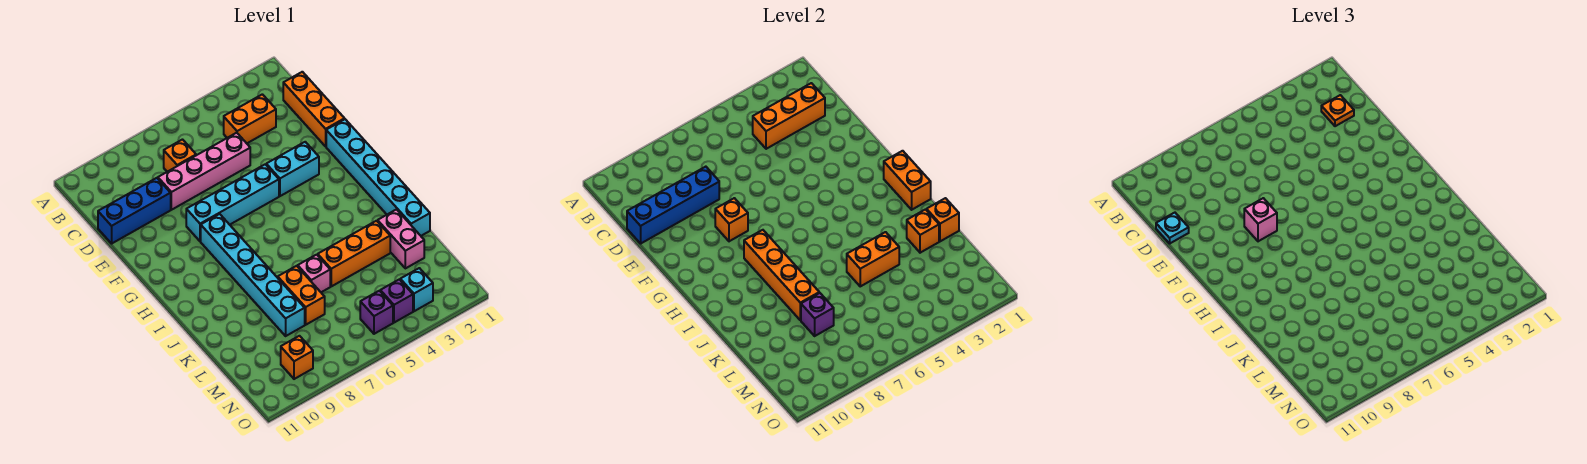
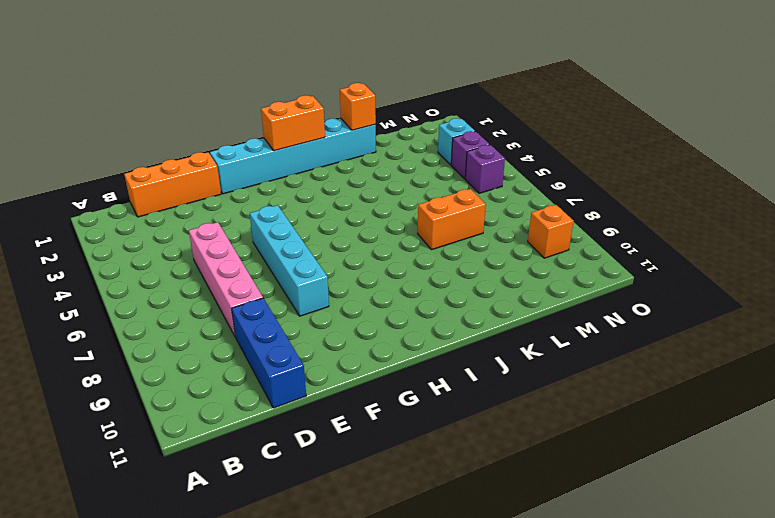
none -> orange 1x2 brick [224,94,276,143]
none -> orange 1x1 brick [164,140,196,172]
none -> cyan 1x2 brick [266,142,319,196]

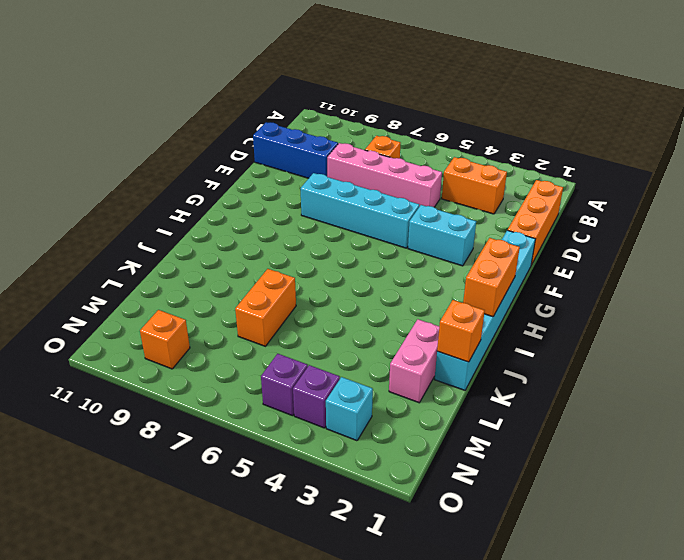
none -> cyan 1x6 brick [201,214,305,336]
none -> orange 1x3 brick [318,221,390,286]
none -> pink 1x1 brick [298,255,330,292]

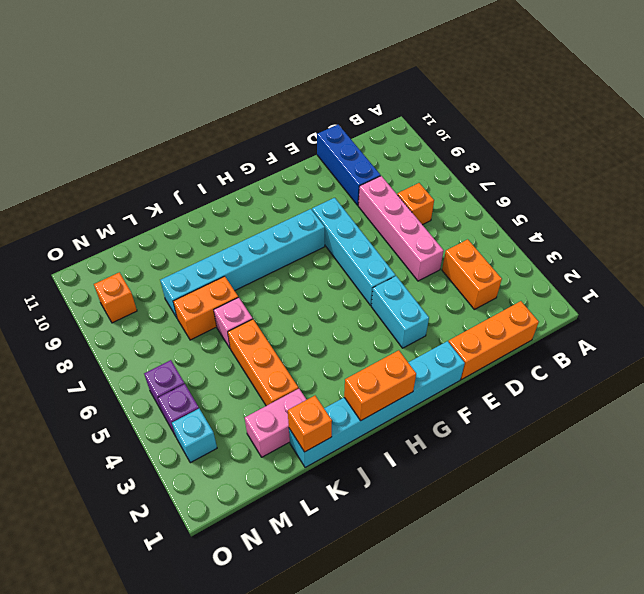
none -> orange 1x3 brick [753,83,825,149]
none -> blue 1x4 brick [627,167,719,243]
none -> orange 1x1 brick [715,198,748,241]

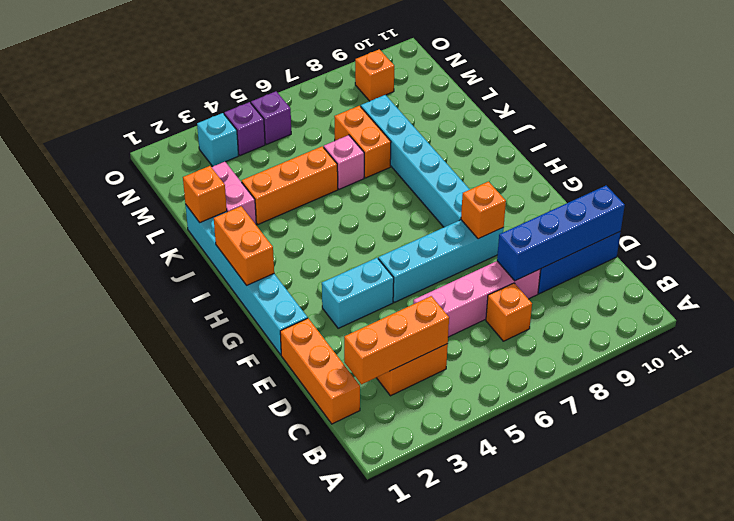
none -> orange 1x4 brick [744,230,819,320]
none -> orange 1x1 brick [907,210,939,253]
none -> orange 1x2 brick [847,232,899,286]

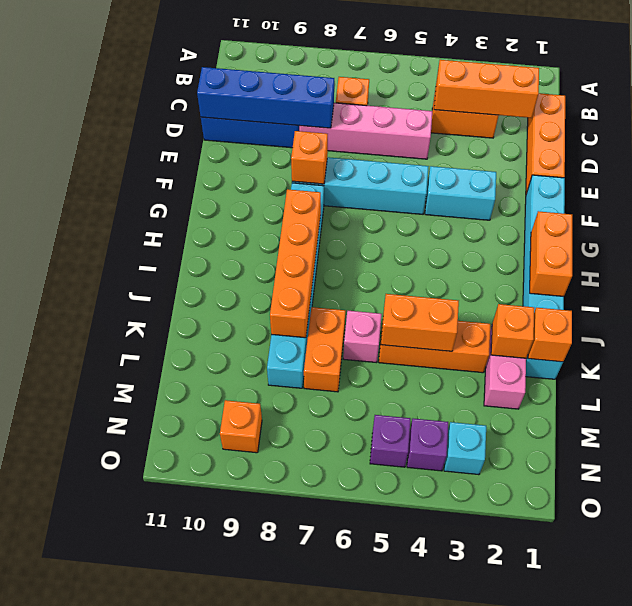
none -> purple 1x1 brick [801,293,834,336]
none -> orange 1x1 plate [1321,95,1354,126]
none -> cyan 1x1 plate [1156,213,1189,243]

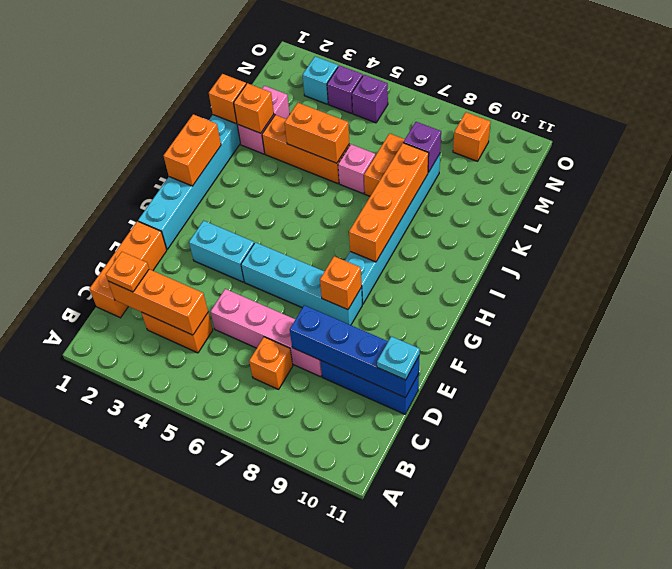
none -> pink 1x1 brick [1244,198,1277,241]

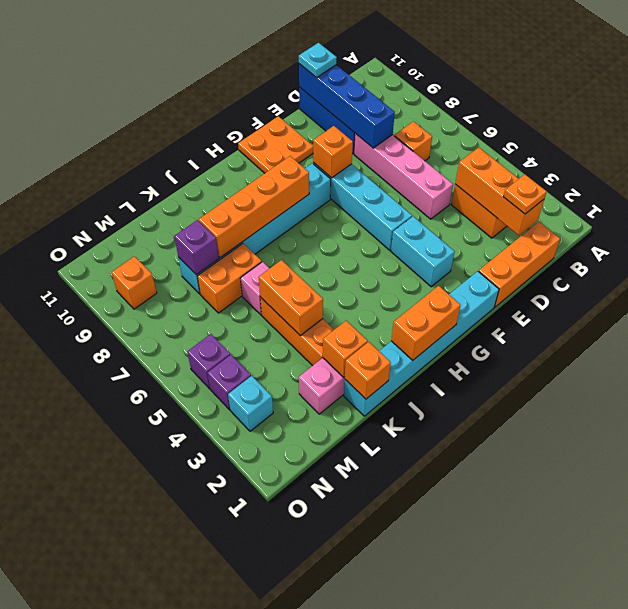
orange 2x2 plate [238,116,313,173] -> none
none -> pink 1x1 brick [1244,198,1277,241]

